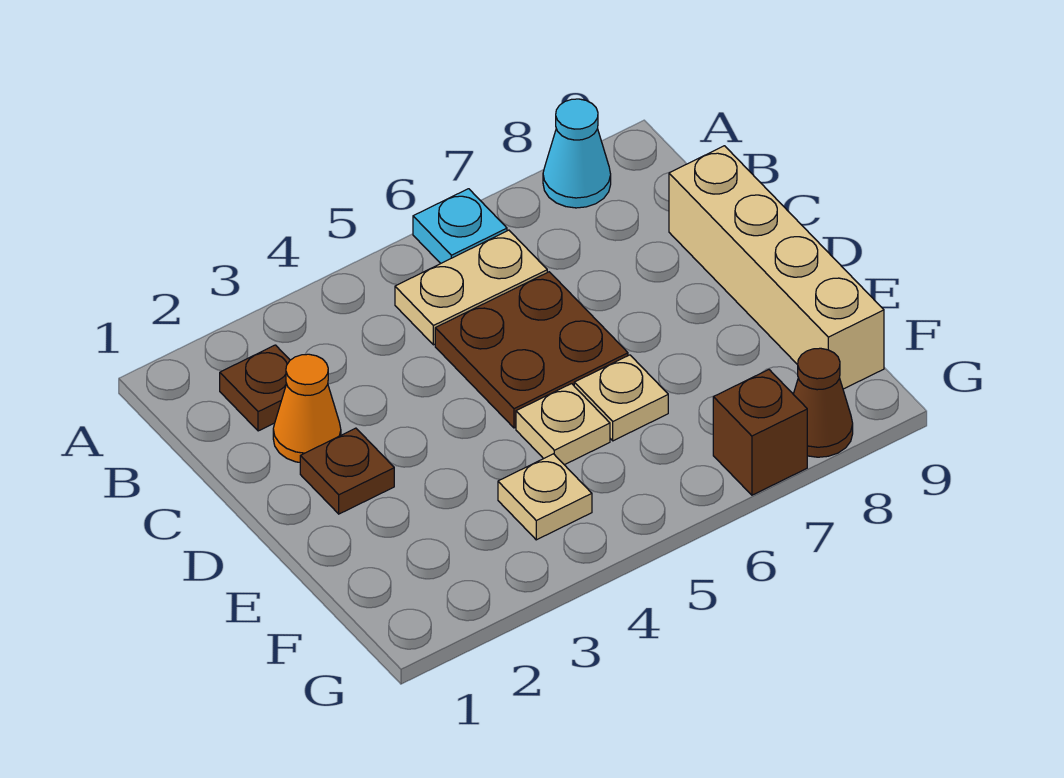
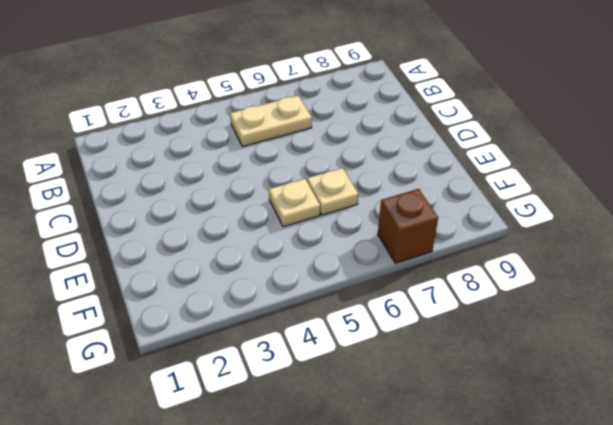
none -> cyan 1x1 plate [413,189,507,263]
none -> cyan 1x1 cone [543,99,611,208]
none -> brown 1x1 plate [220,345,290,431]

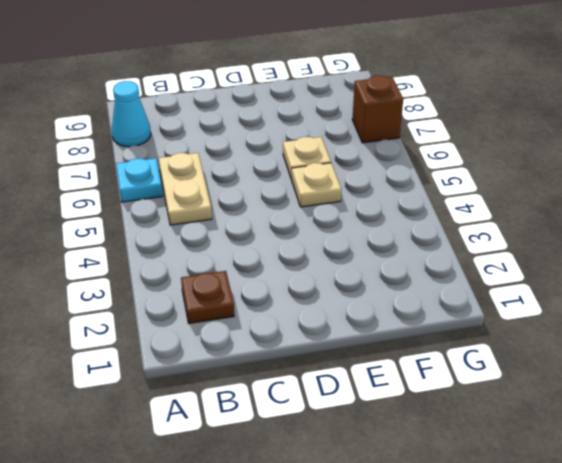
none -> orange 1x1 cone [273,354,341,462]
none -> brown 2x2 plate [435,272,628,428]
none -> tan 1x4 brick [669,146,884,389]

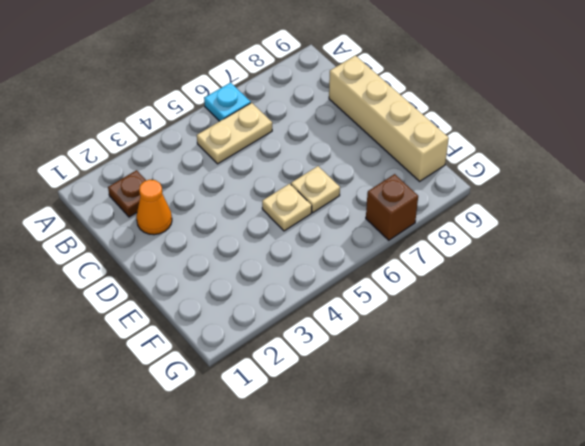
none -> cyan 1x1 cone [543,99,611,208]
none -> brown 2x2 plate [435,272,628,428]
none -> brown 1x1 plate [300,428,394,514]

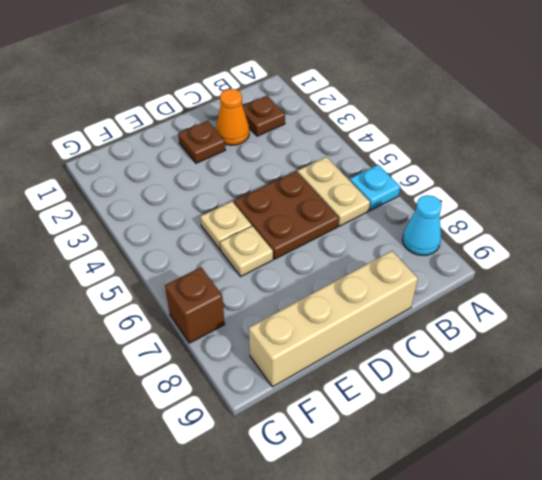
none -> tan 1x1 plate [498,454,592,540]
none -> brown 1x1 cone [793,348,853,457]

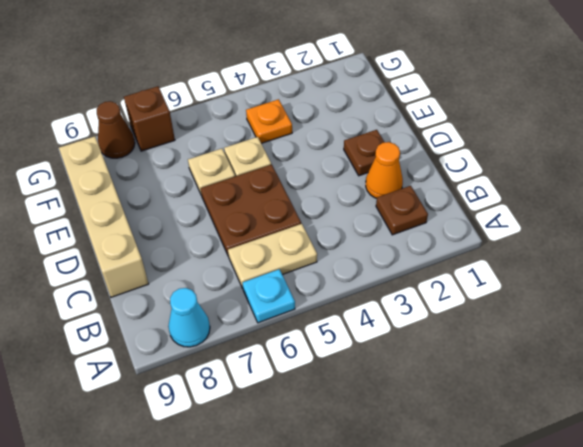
orange 1x1 plate [246,99,292,143] -> tan 1x1 plate [498,454,592,540]

